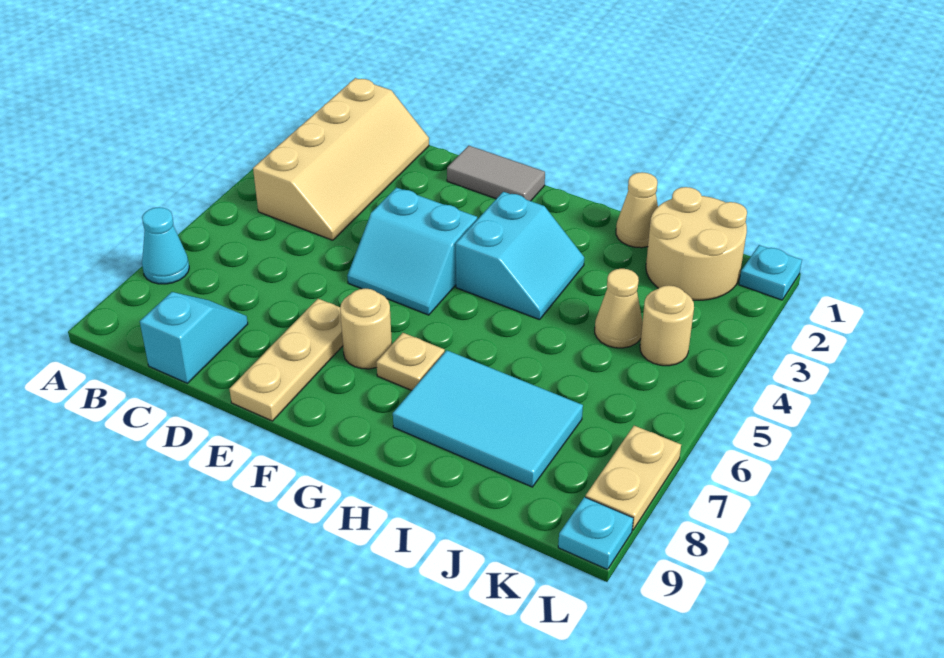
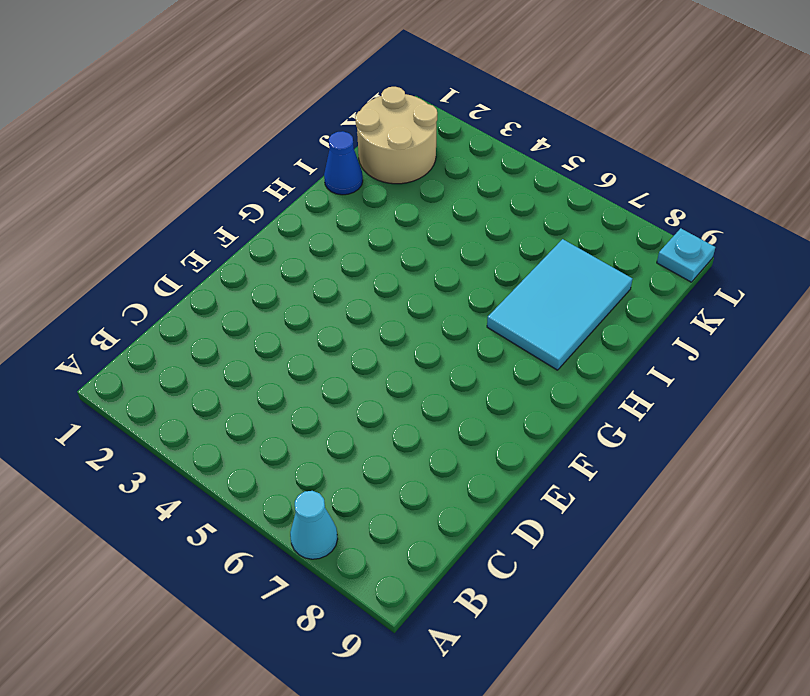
blue 1x1 cone [324,131,363,195] -> tan 1x1 cone [616,172,658,248]
none -> tan 2x4 slope [253,78,429,240]
none -> cyan 1x2 slope [140,292,248,383]
none -> grey 1x2 tile [447,146,545,201]

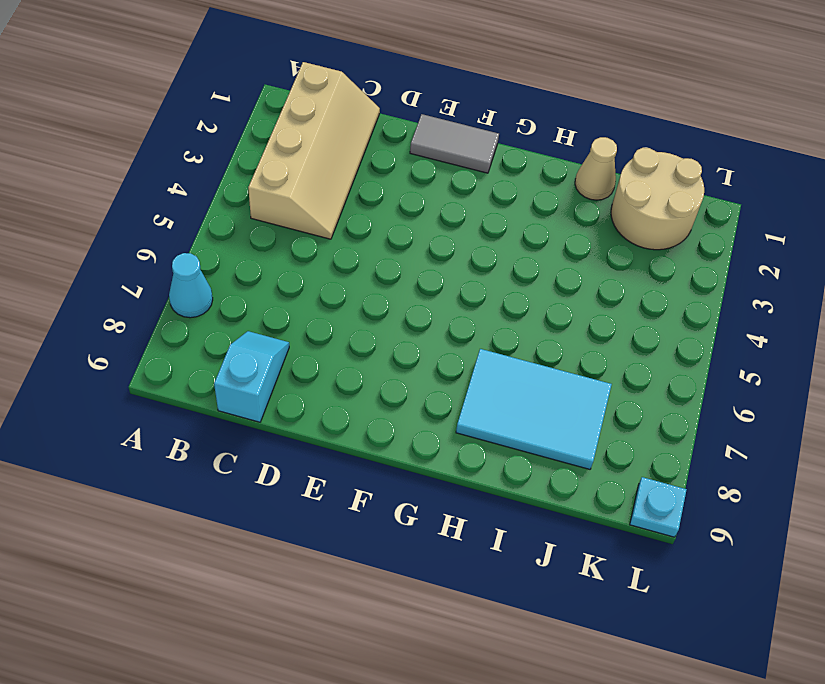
none -> cyan 2x2 slope [347,188,477,315]
none -> tan 1x3 plate [229,299,343,421]
none -> tan 1x1 round brick [340,288,392,369]

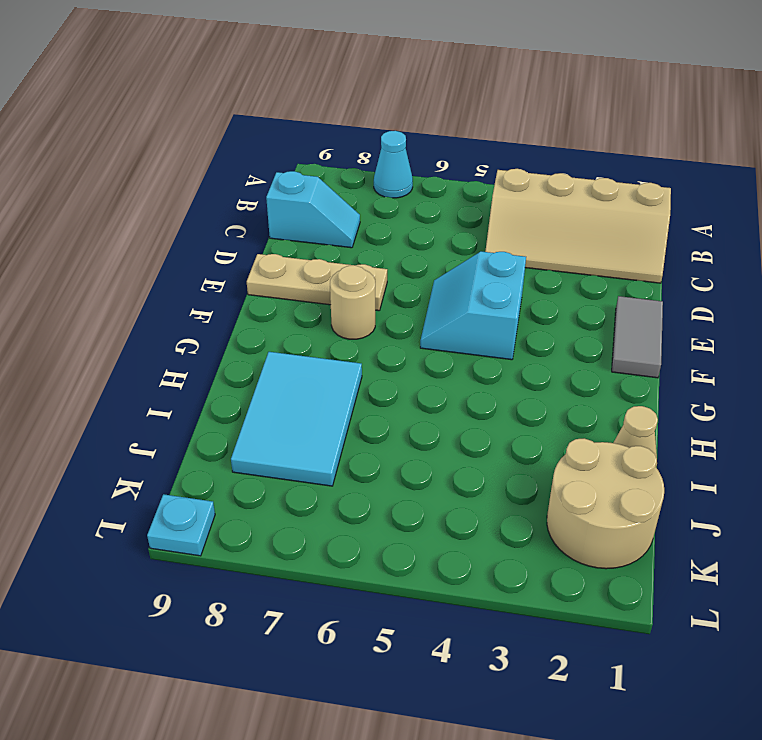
none -> cyan 2x2 slope [456,192,584,320]
none -> tan 1x1 plate [376,333,445,390]
none -> tan 1x1 cone [595,268,642,348]

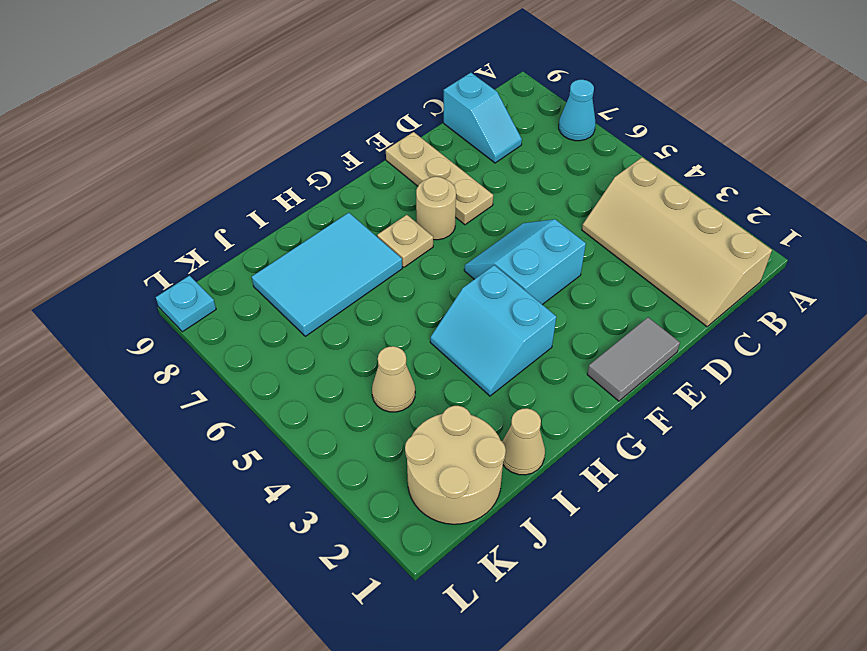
none -> tan 1x1 round brick [640,285,694,366]
none -> cyan 1x1 plate [739,245,802,300]
none -> tan 1x2 plate [585,426,681,530]

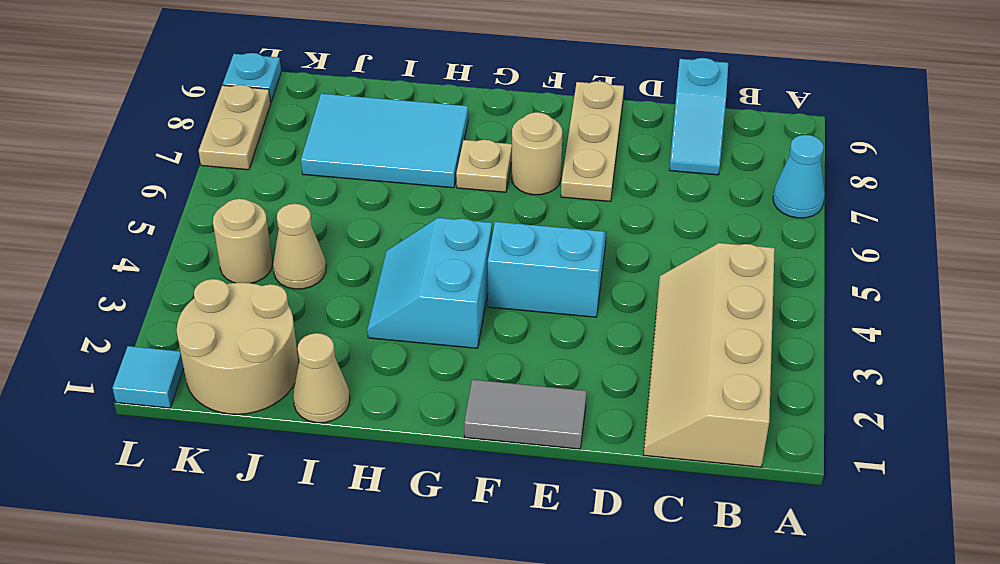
cyan 1x1 tile [113,346,184,408] -> cyan 1x1 plate [739,245,802,300]

